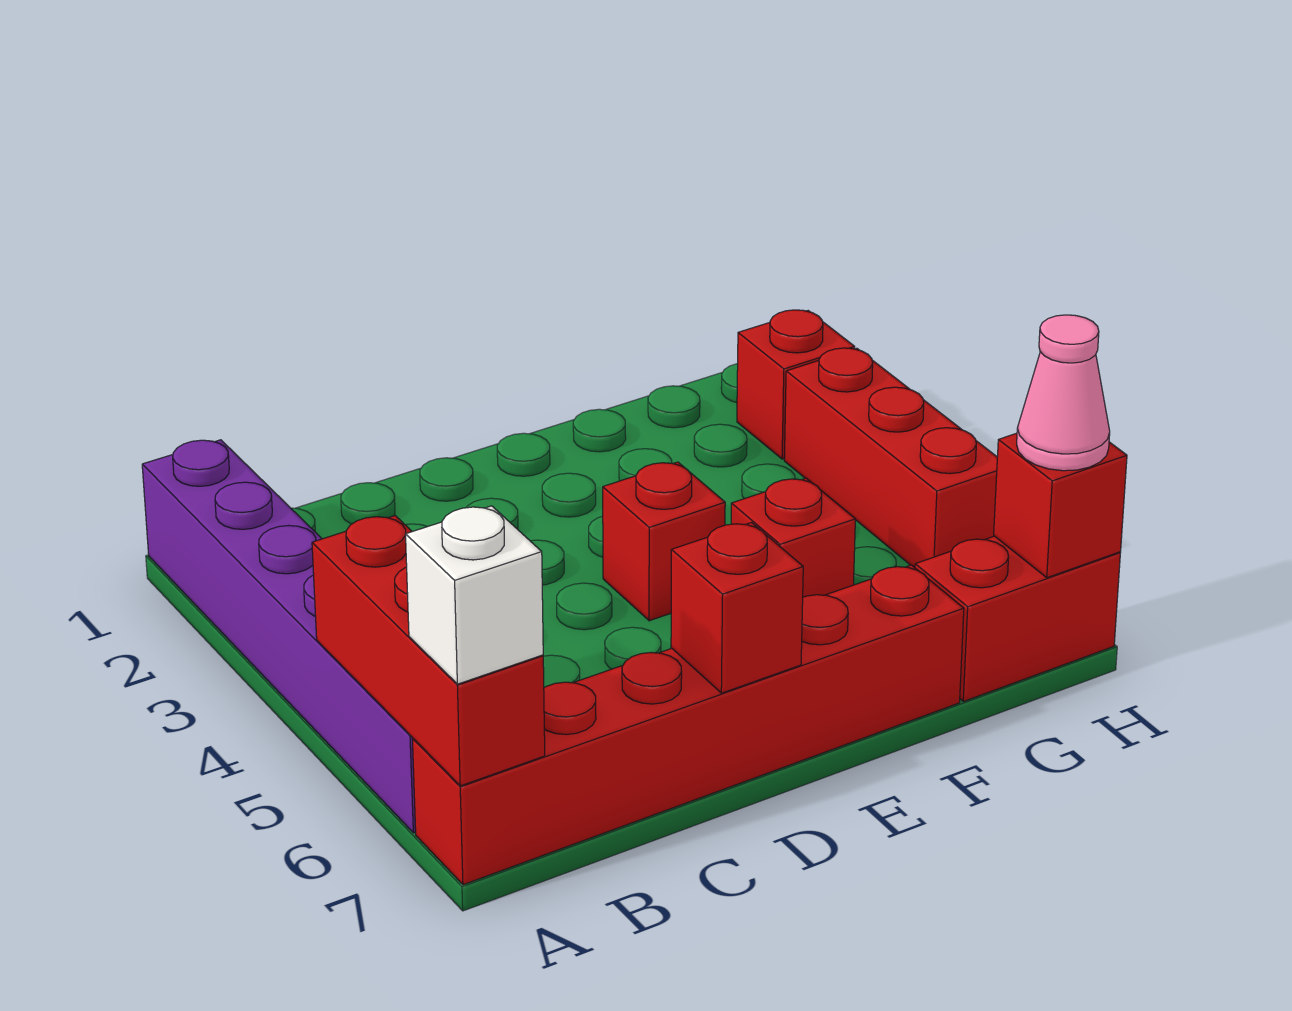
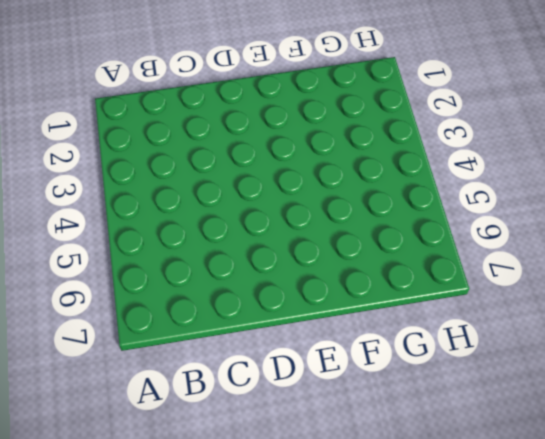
none -> purple 1x6 brick [142,440,416,833]
none -> red 1x6 brick [412,565,964,885]
none -> red 1x1 brick [603,462,725,621]

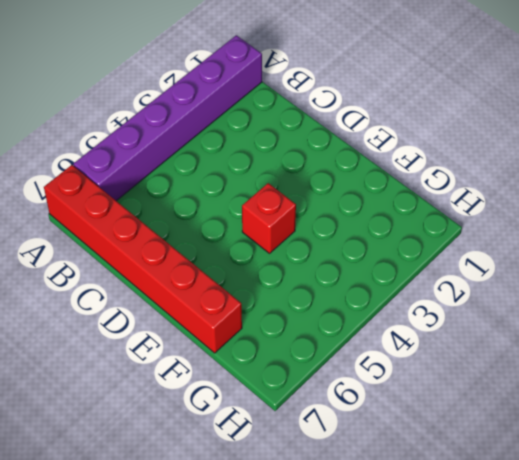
none -> red 1x1 brick [731,478,855,597]
none -> red 1x2 brick [915,536,1120,701]
none -> red 1x1 brick [737,310,855,459]

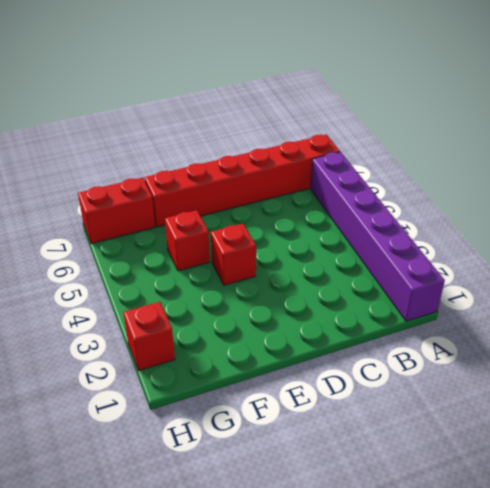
none -> red 1x3 brick [784,348,997,568]
none -> red 1x3 brick [312,516,545,786]
none -> red 1x1 brick [671,523,803,693]

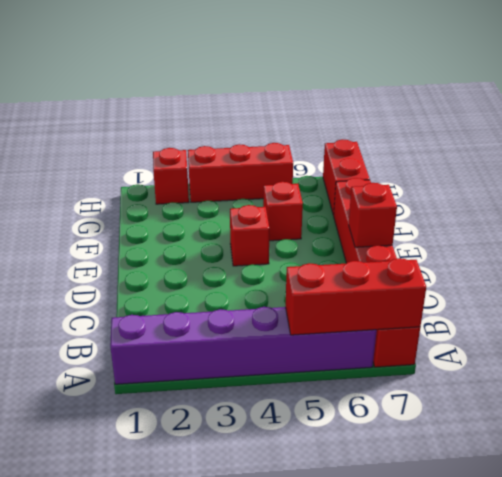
none -> red 1x1 brick [994,433,1127,578]
none -> white 1x1 brick [406,506,543,684]
none -> pink 1x1 cone [1017,315,1110,471]

